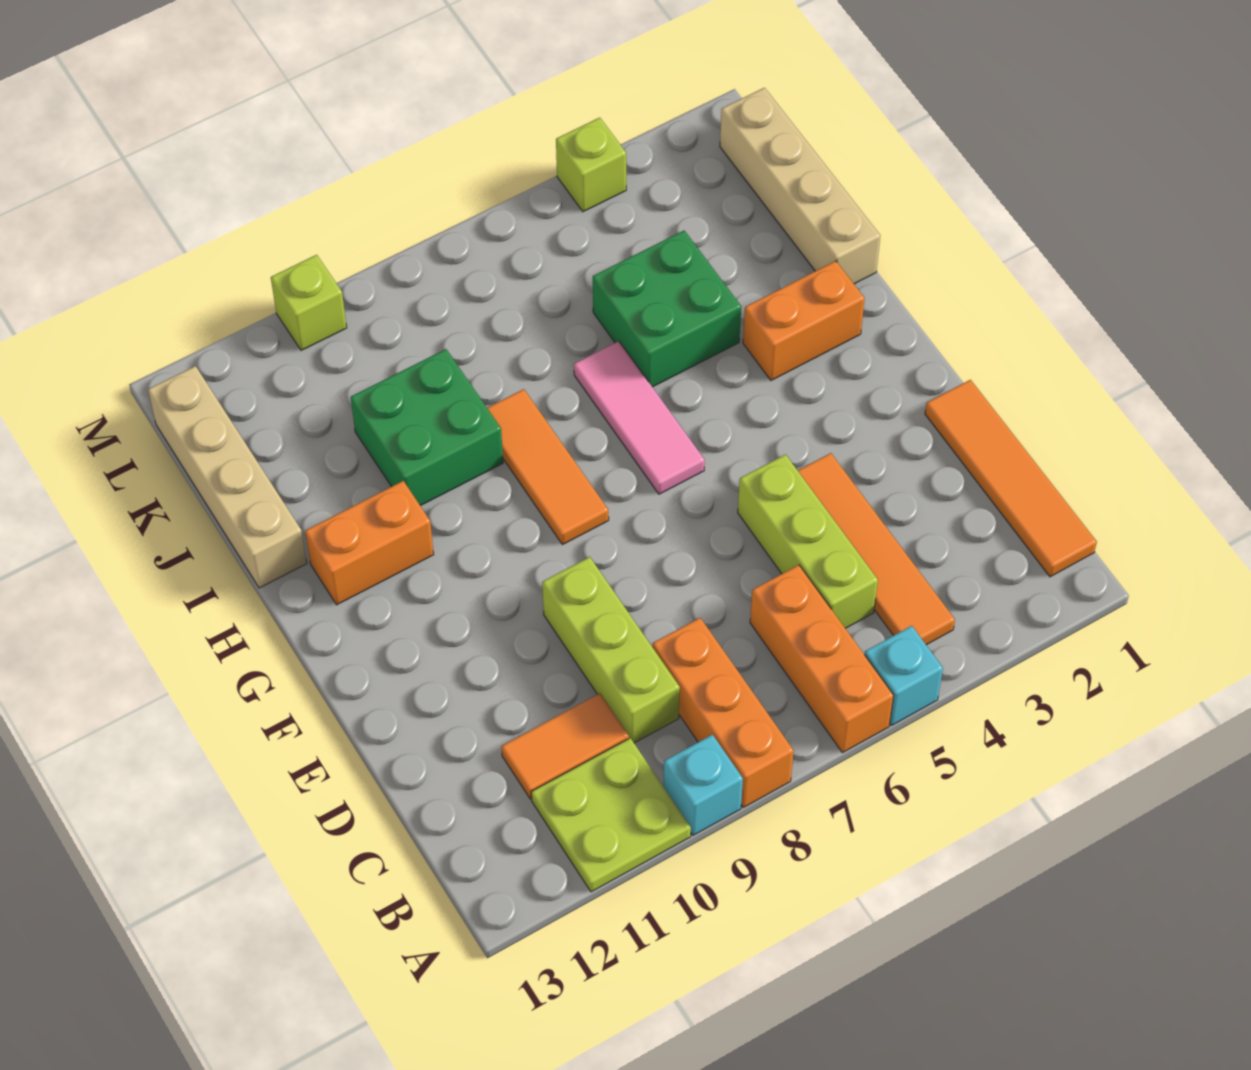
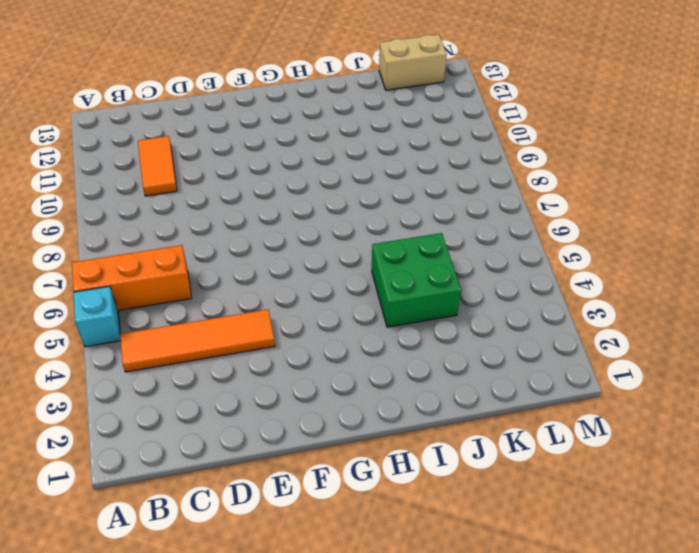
tan 1x2 brick [379,35,447,90] -> tan 1x4 brick [148,366,307,588]
none -> orange 1x3 brick [653,618,794,807]
none -> cyan 1x1 brick [663,735,743,835]
none -> lime 2x2 plate [531,738,691,892]

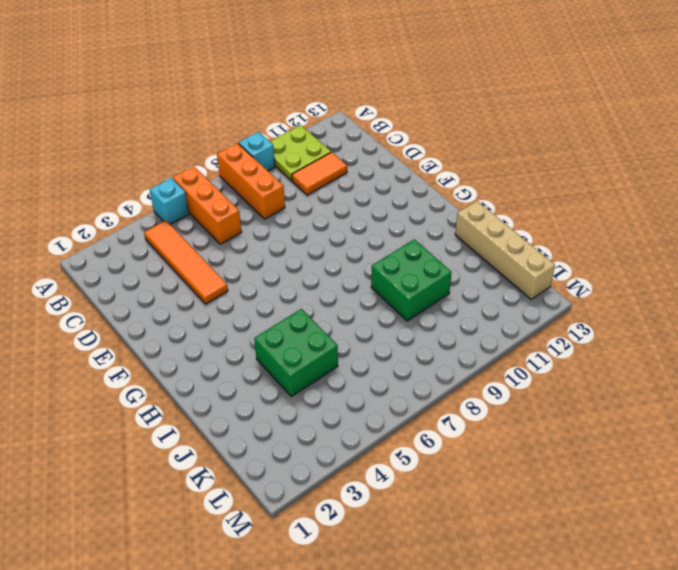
none -> orange 1x4 tile [925,380,1097,577]
none -> lime 1x3 brick [738,454,878,628]
none -> lime 1x3 brick [542,557,680,743]

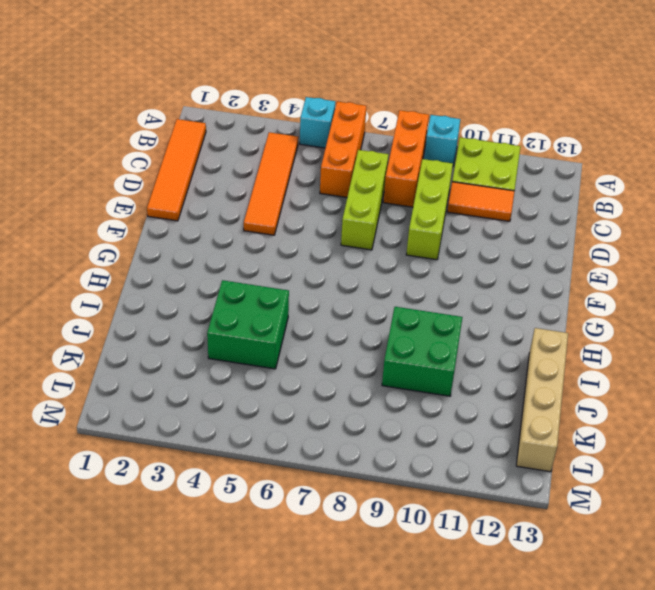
lime 1x3 brick [341,150,389,250] -> lime 1x3 brick moved to [738,454,878,628]
none -> pink 1x3 tile [574,341,705,494]
none -> orange 1x3 tile [487,389,609,545]
none -> orange 1x2 brick [743,261,865,380]

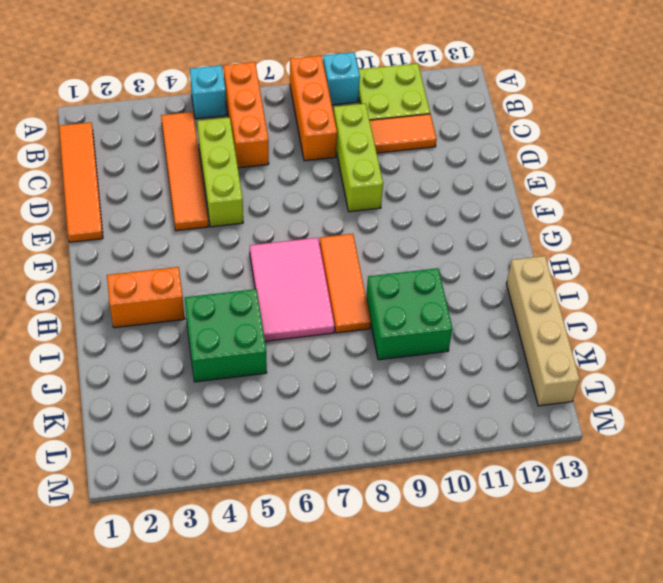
pink 2x3 tile [250,238,335,341] -> pink 1x3 tile [574,341,705,494]
none -> orange 1x2 brick [305,481,434,605]
none -> tan 1x4 brick [720,88,880,284]
none -> lime 1x1 brick [556,118,626,212]

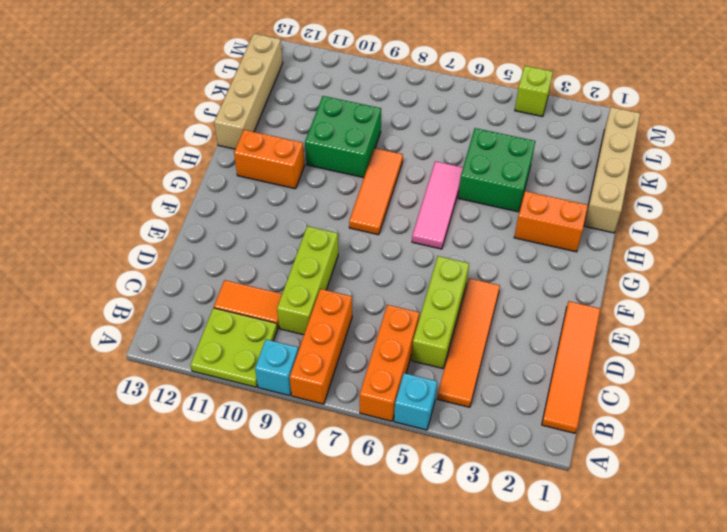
none -> lime 1x1 brick [271,255,347,350]

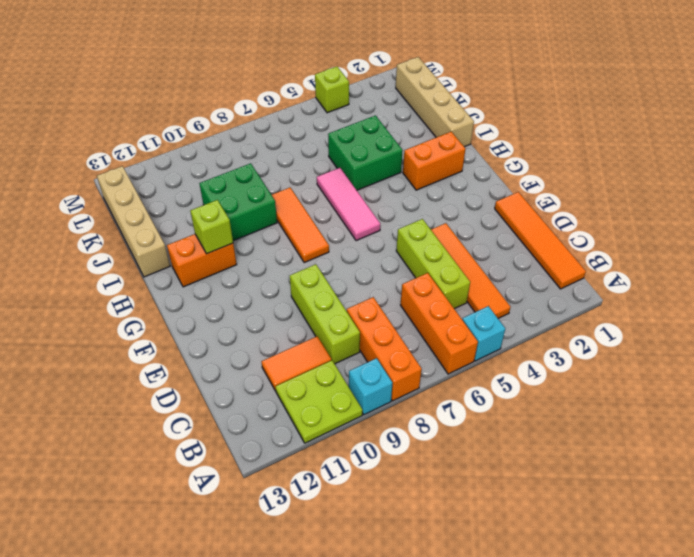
lime 1x1 brick [190,200,233,254] -> lime 1x1 brick moved to [271,255,347,350]

